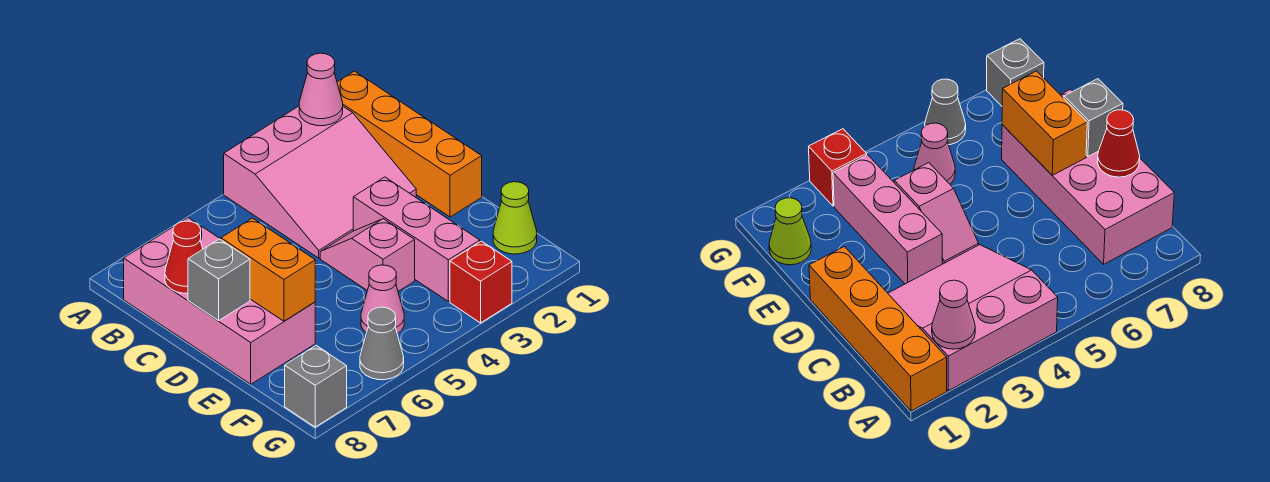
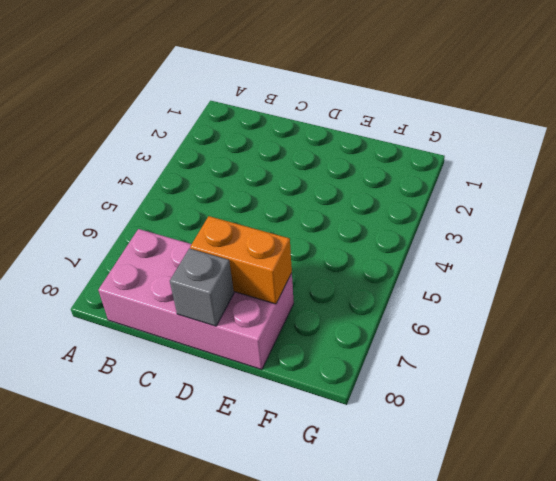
none -> orange 1x4 brick [337,71,482,217]
none -> pink 3x3 slope [224,106,416,258]
none -> pink 1x3 brick [353,177,480,301]

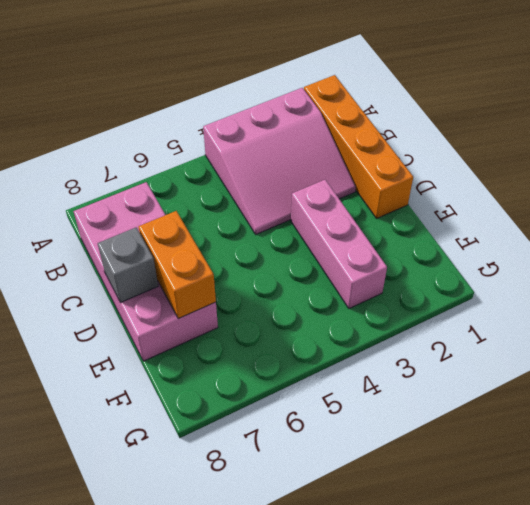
none -> pink 1x2 slope [320,219,415,291]
none -> lime 1x1 cone [493,182,537,254]
none -> pink 1x1 cone [361,265,404,334]

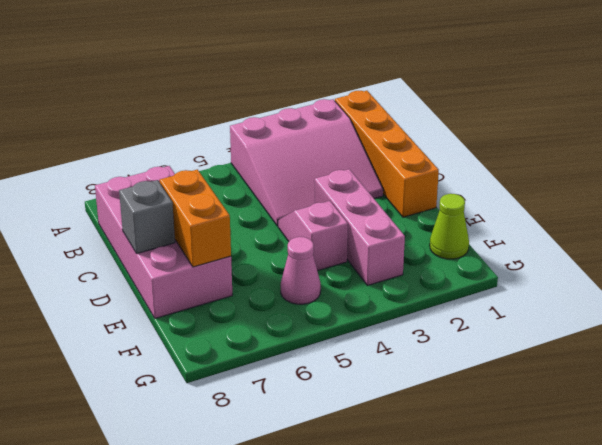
none -> red 1x1 brick [450,241,512,323]
none -> grey 1x1 cone [360,307,404,380]
none -> grey 1x1 brick [285,346,347,427]

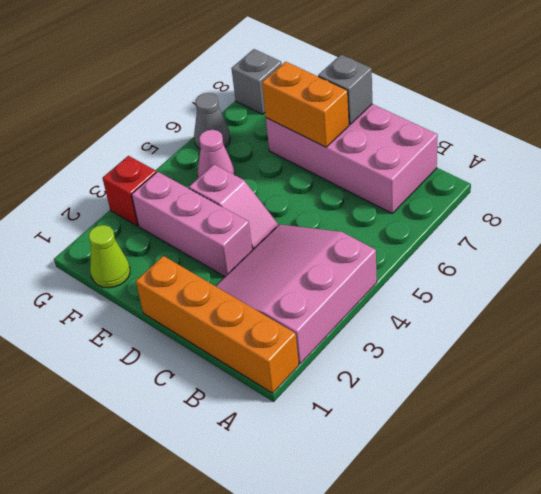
none -> pink 1x1 cone [299,53,343,126]
none -> red 1x1 cone [165,221,203,293]

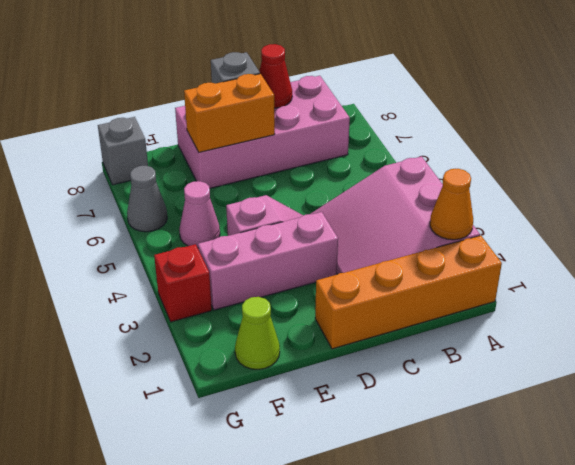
orange 1x1 cone [430,169,473,240] -> pink 1x1 cone [299,53,343,126]

